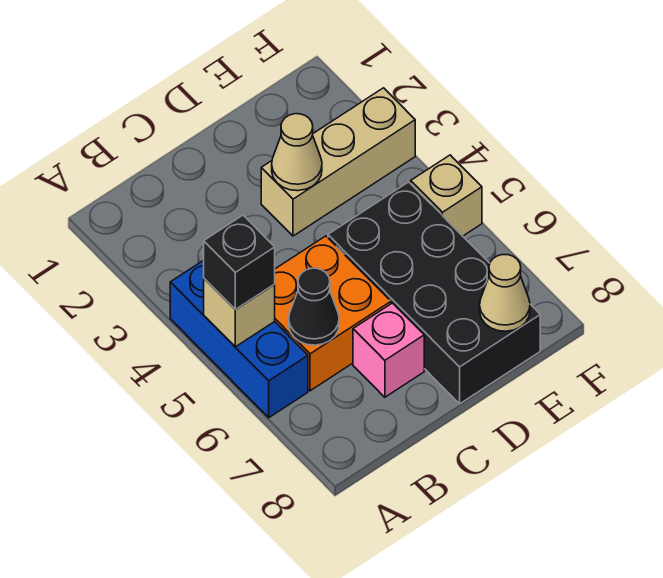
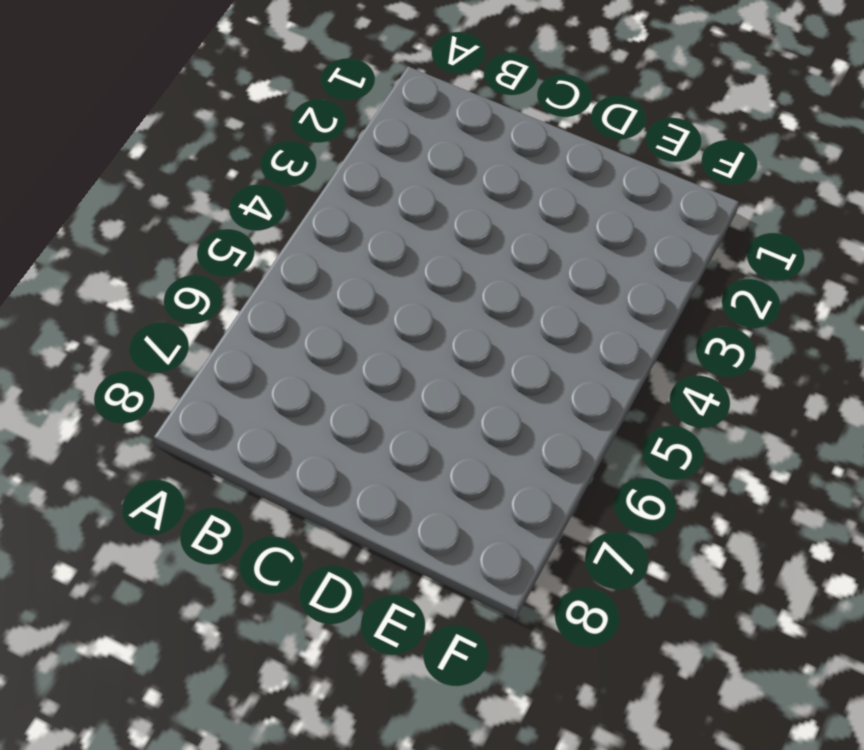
none -> blue 1x3 brick [170,260,308,418]
none -> orange 2x2 brick [274,236,391,391]

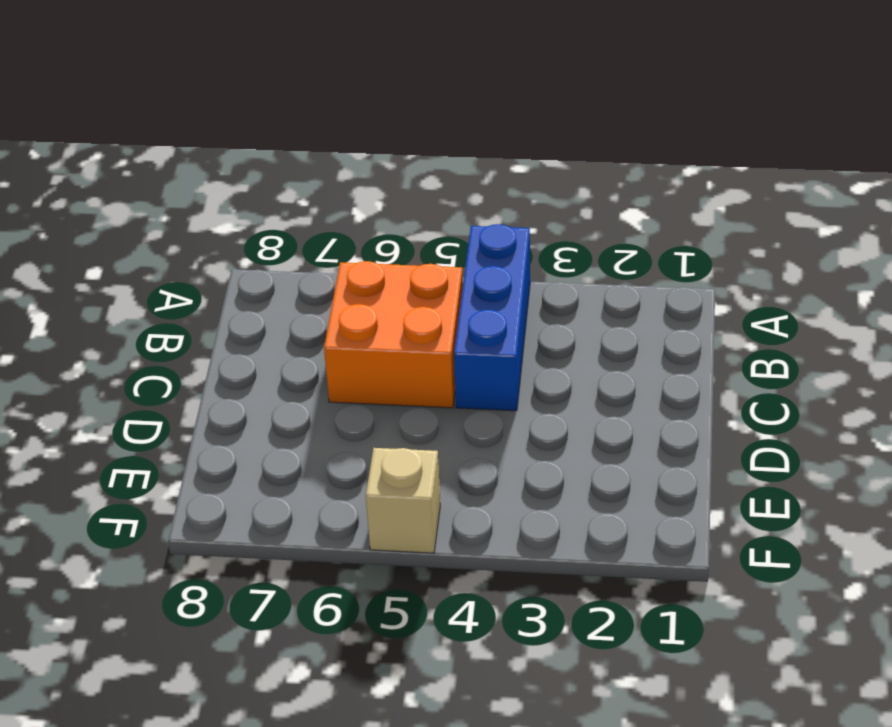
blue 1x3 brick [454,224,530,411] -> blue 1x3 brick turned to [170,260,308,418]
none -> pink 1x1 brick [353,303,424,397]
none -> tan 1x3 brick [261,88,415,236]

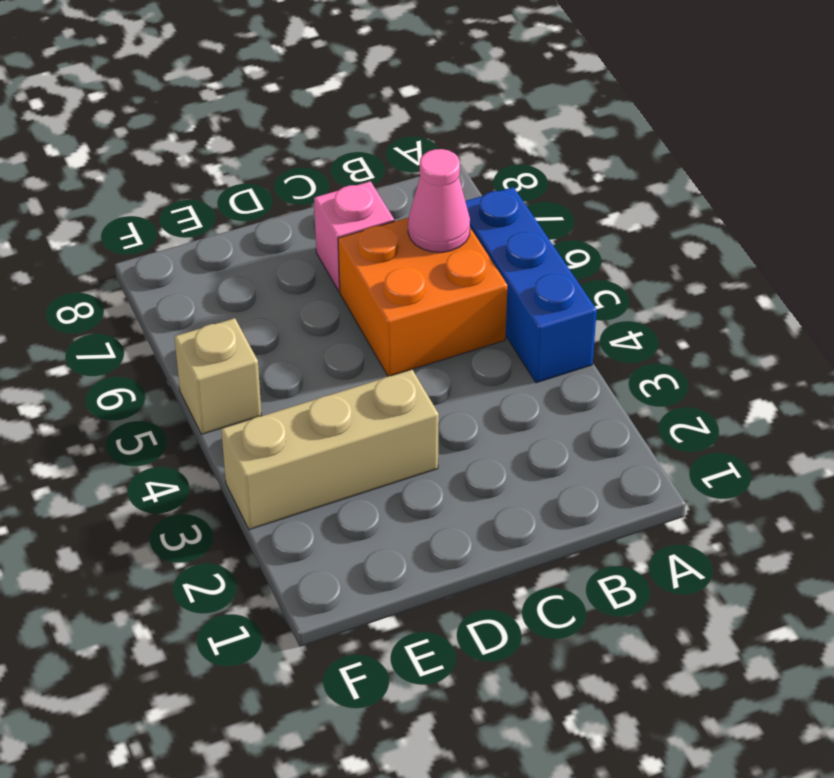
pink 1x1 cone [408,149,470,252] -> black 1x1 cone [289,268,339,345]
none -> black 2x4 brick [328,182,540,404]
none -> tan 1x1 brick [204,279,275,347]

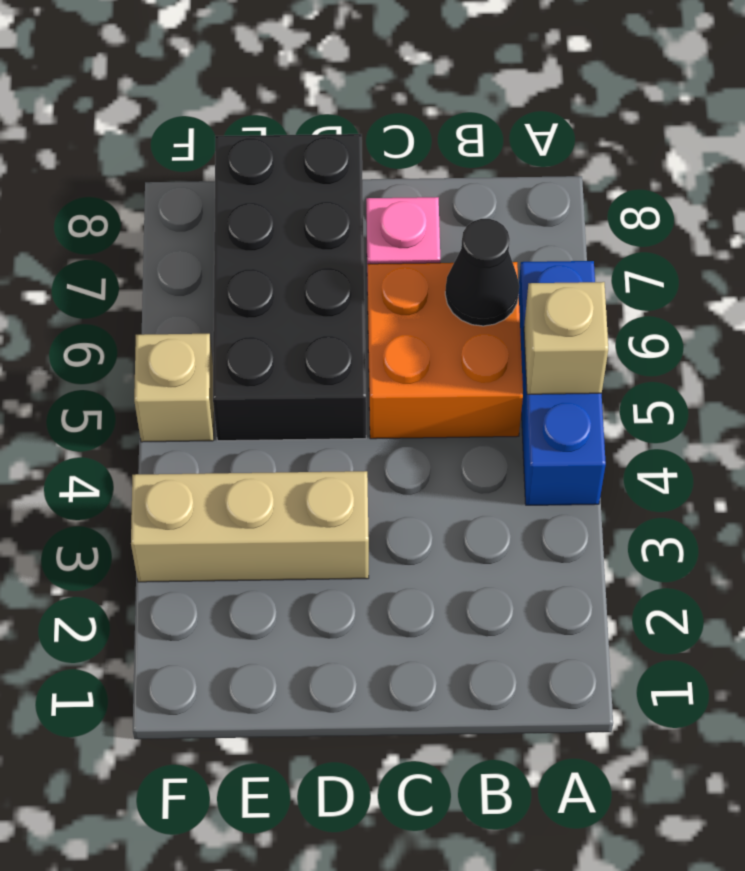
none -> tan 1x1 cone [272,114,322,191]
none -> tan 1x1 cone [480,255,530,331]

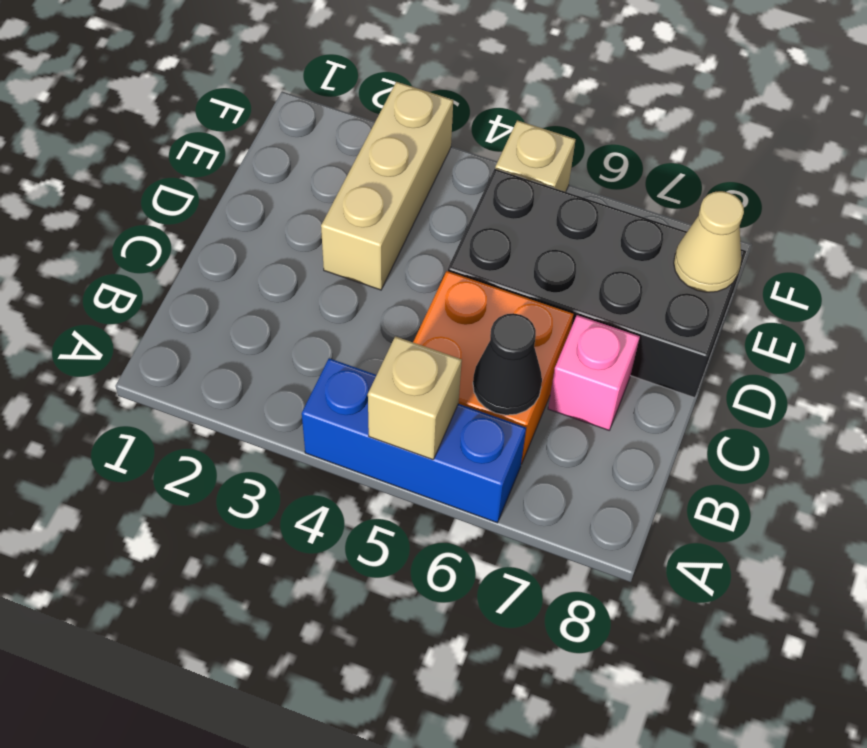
none -> tan 1x1 cone [272,114,322,191]
none -> black 1x1 brick [204,215,275,310]

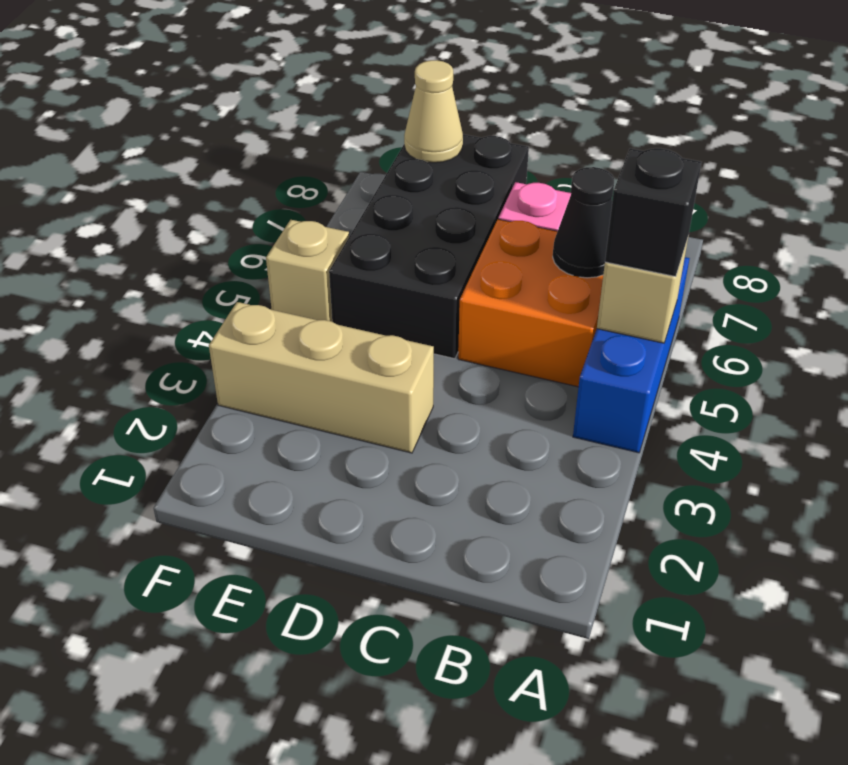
none -> tan 1x1 cone [272,114,322,191]

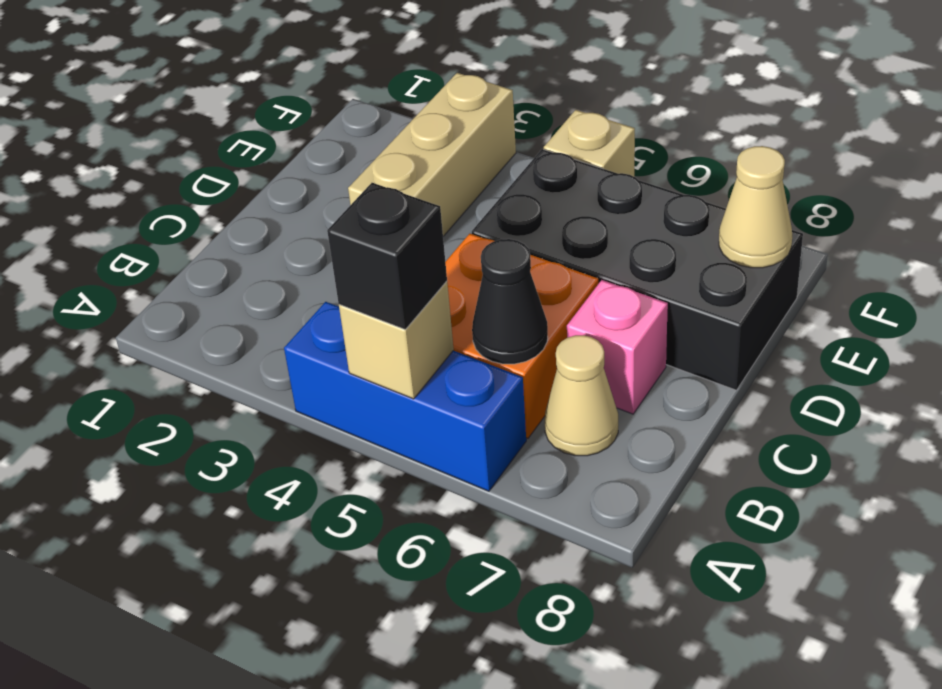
tan 1x1 cone [545,335,618,456] -> tan 1x1 cone moved to [272,114,322,191]

